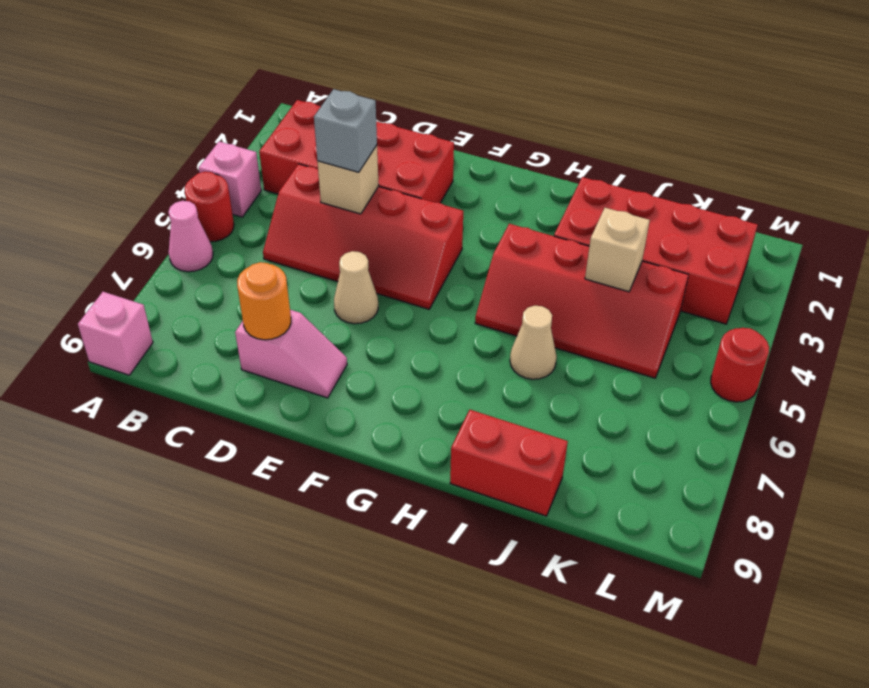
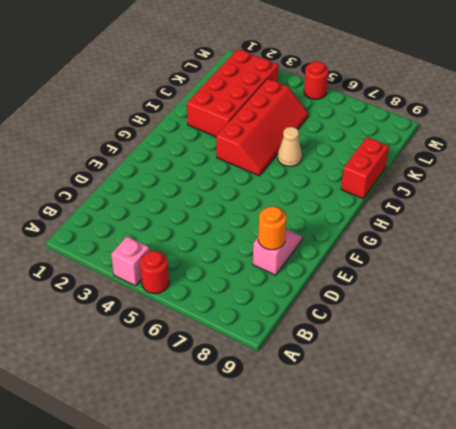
none -> pink 1x1 cone [168,201,213,272]
none -> pink 1x1 brick [78,292,153,375]
none -> red 2x4 brick [259,100,454,203]

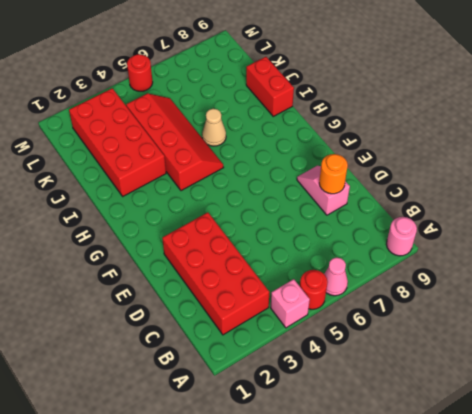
pink 1x1 round brick [386,217,417,256] -> pink 1x1 brick [78,292,153,375]
none -> red 2x4 slope [263,164,463,309]
none -> tan 1x1 cone [334,251,378,324]
none -> tan 1x1 brick [317,146,379,214]

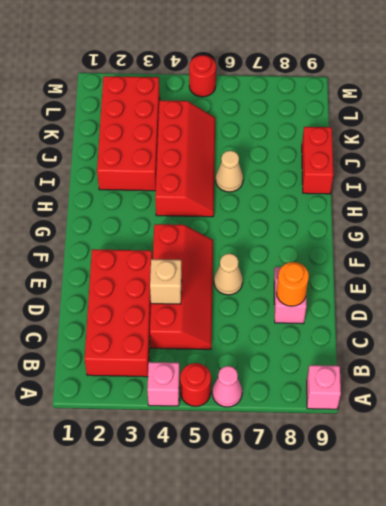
none -> tan 1x1 brick [585,208,650,292]
none -> grey 1x1 brick [314,89,377,172]

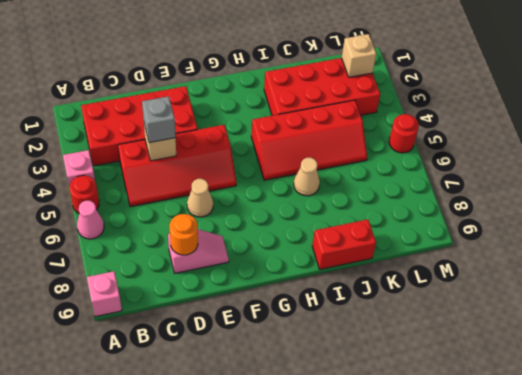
tan 1x1 brick [342,34,376,77] -> tan 1x1 brick moved to [585,208,650,292]

